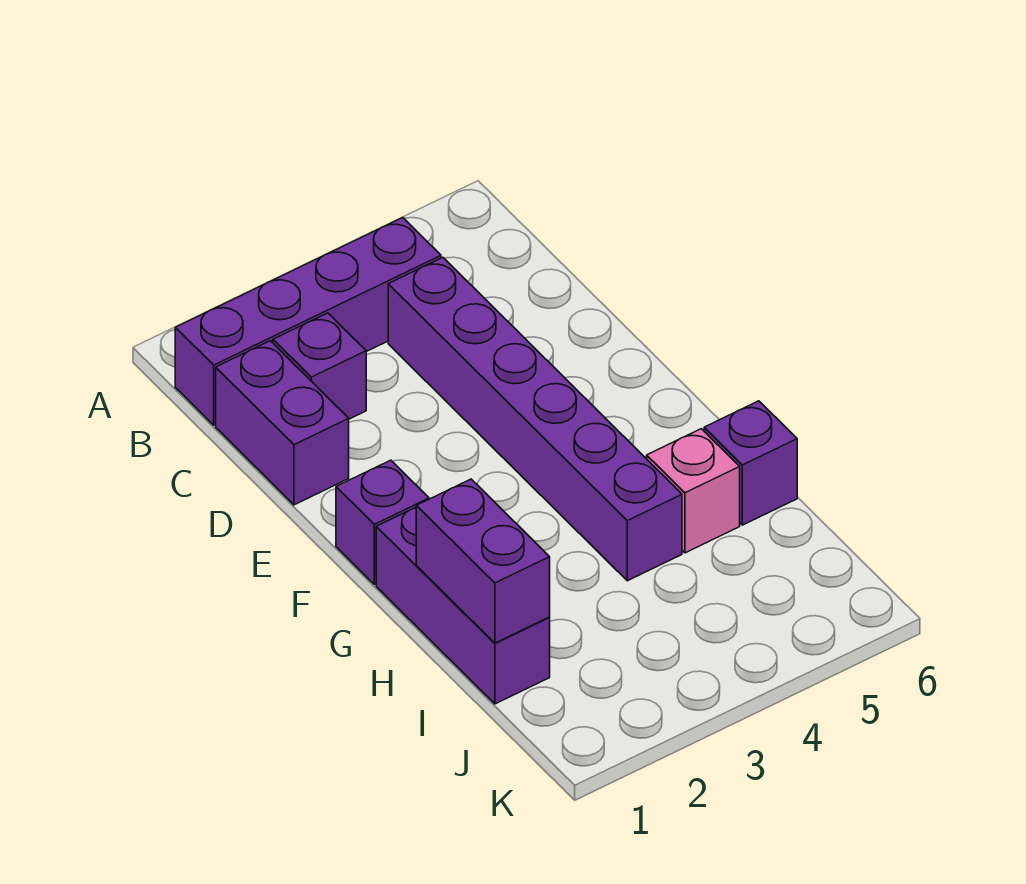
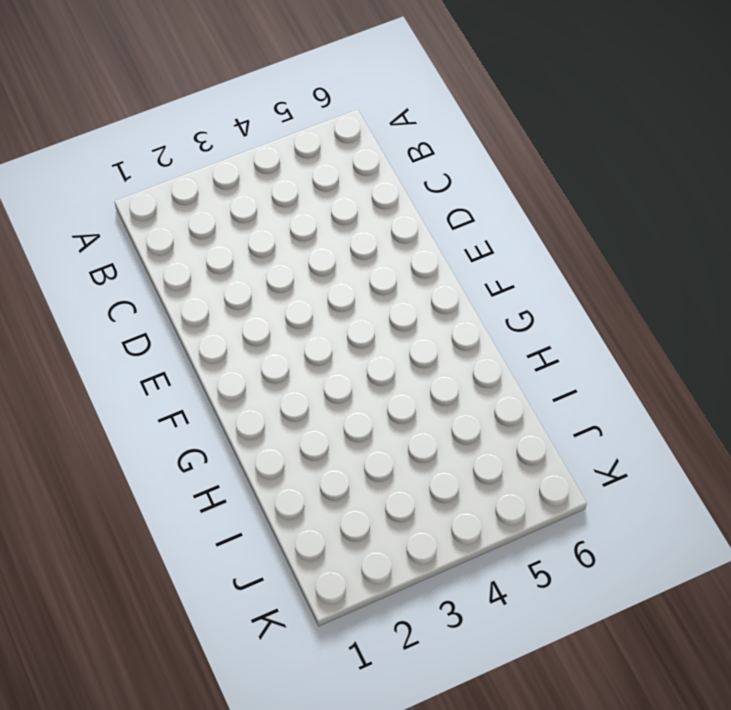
none -> purple 1x4 brick [175,217,441,425]
none -> purple 1x2 brick [216,341,349,505]

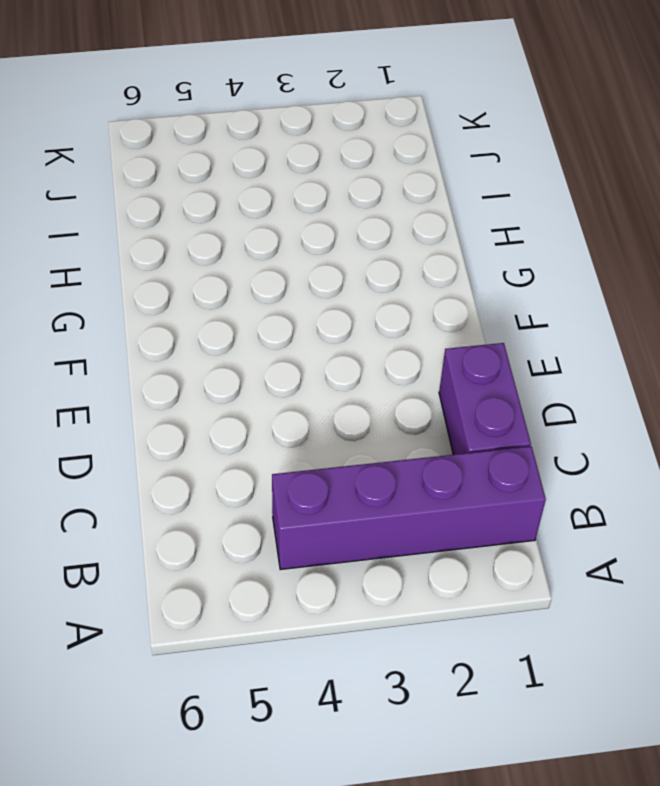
none -> purple 1x1 brick [273,313,366,419]
none -> purple 1x6 brick [388,258,682,581]

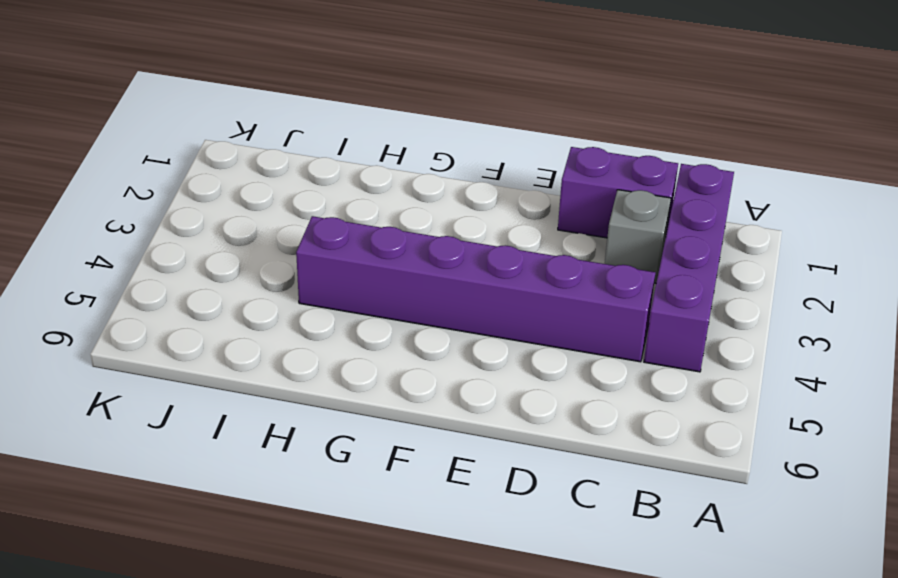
grey 1x1 brick [605,190,671,283] -> purple 1x1 brick [273,313,366,419]
none -> purple 1x1 brick [336,460,429,584]
none -> purple 1x3 brick [376,507,550,704]

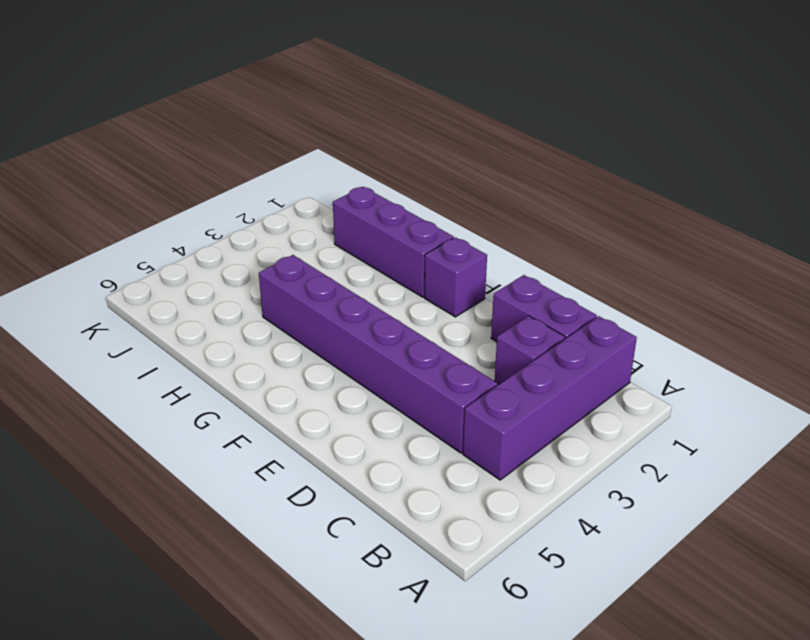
none -> pink 1x1 brick [647,429,740,553]
none -> purple 1x1 brick [704,401,797,525]

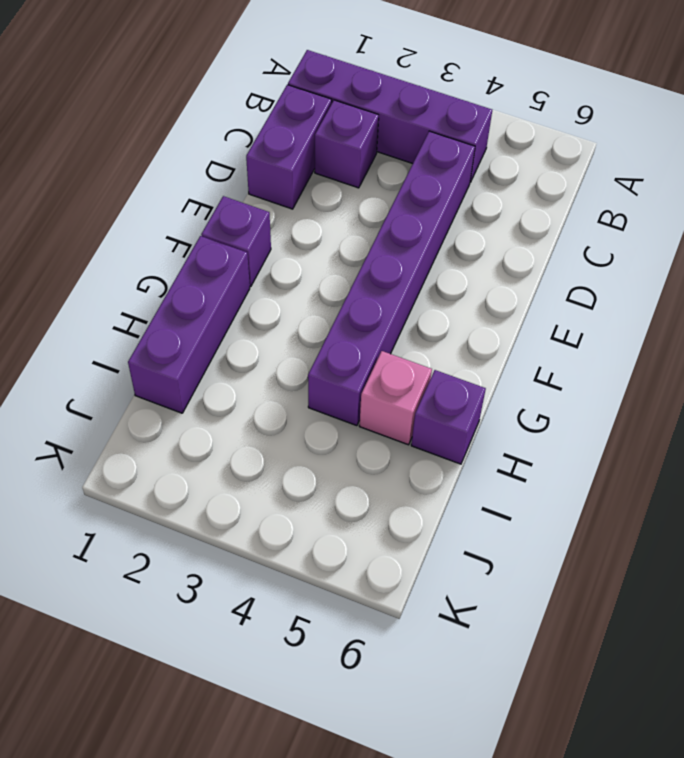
none -> purple 1x2 brick [416,479,550,643]

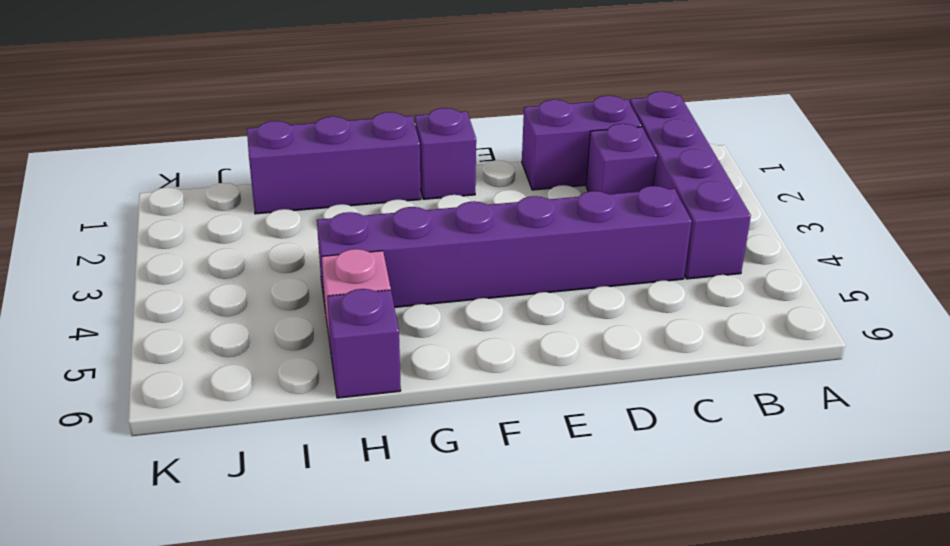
none -> purple 1x2 brick [416,479,550,643]

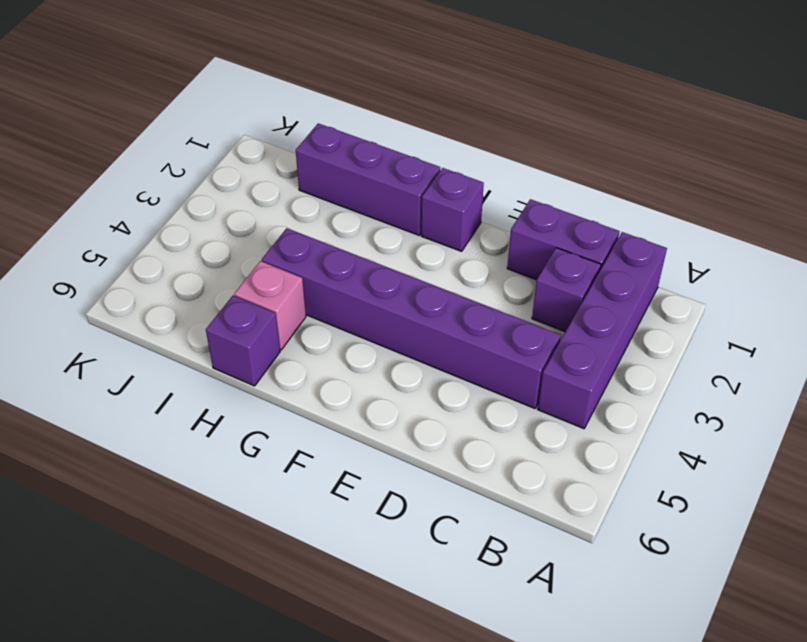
none -> purple 1x2 brick [416,479,550,643]

